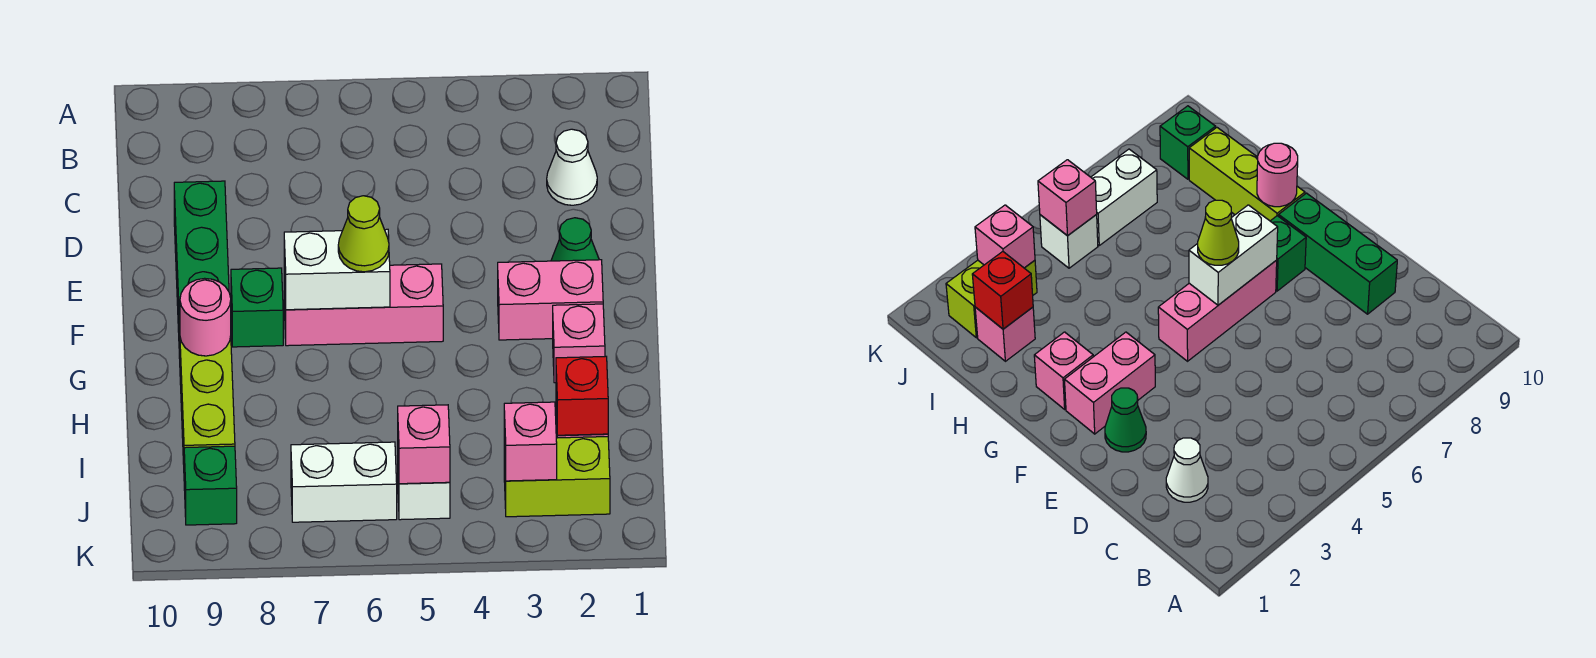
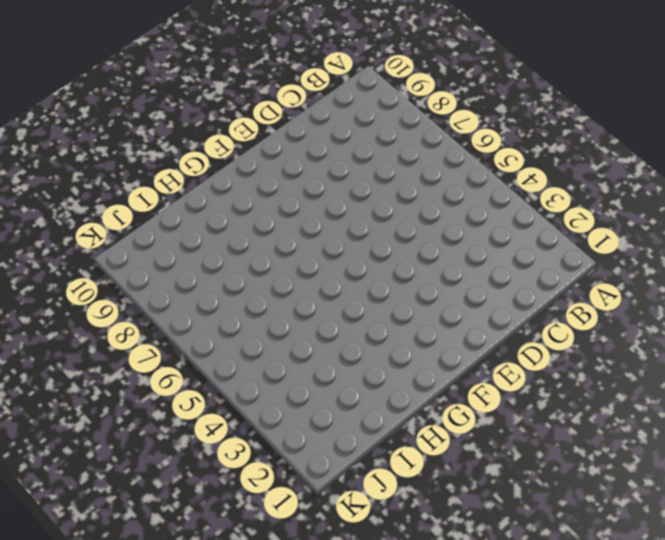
none -> white 1x1 cone [547,129,597,205]
none -> green 1x3 brick [174,181,229,332]
none -> green 1x1 cone [551,218,599,261]

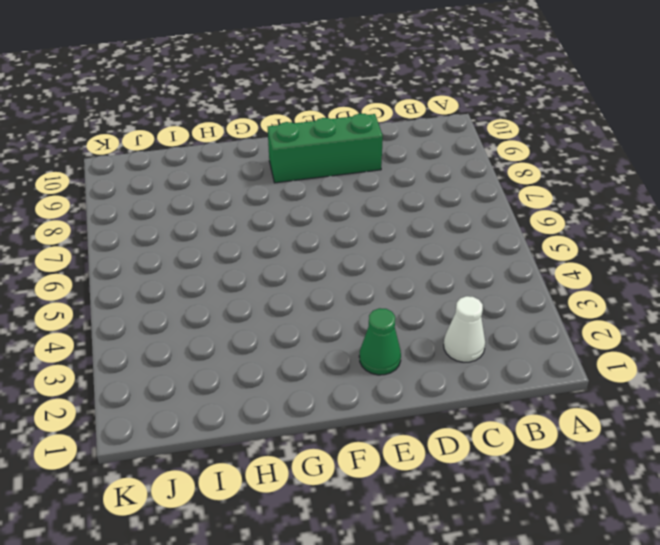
none -> pink 1x2 brick [498,260,603,340]
none -> pink 1x3 brick [284,264,443,346]
none -> green 1x1 brick [231,268,283,347]

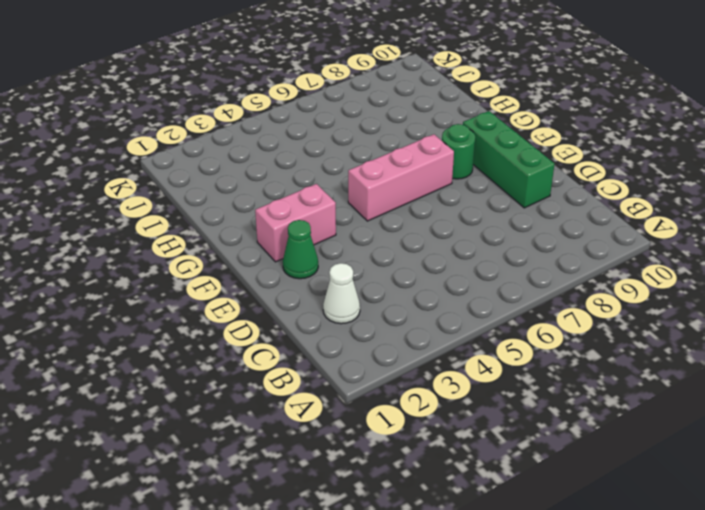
green 1x1 round brick [442,124,475,179] -> green 1x1 brick [231,268,283,347]
none -> pink 1x1 brick [553,304,605,383]
none -> lime 1x3 brick [179,315,235,464]
none -> pink 1x1 brick [975,307,1035,361]

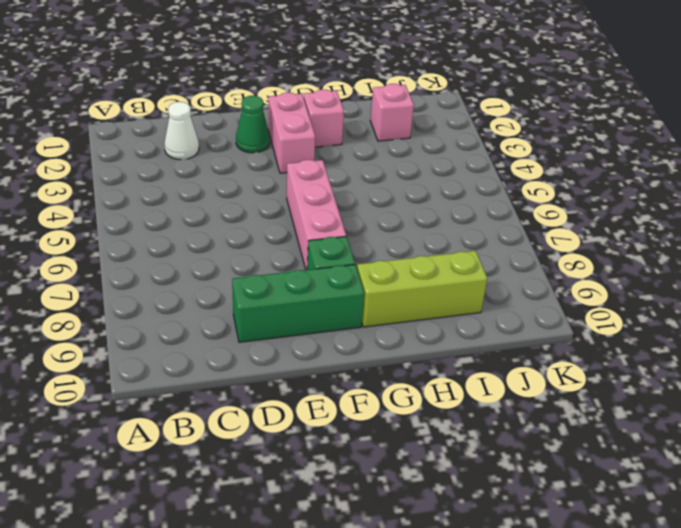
none -> lime 1x2 brick [504,437,610,517]
none -> white 1x1 brick [398,467,450,520]
none -> white 1x2 brick [291,442,397,522]

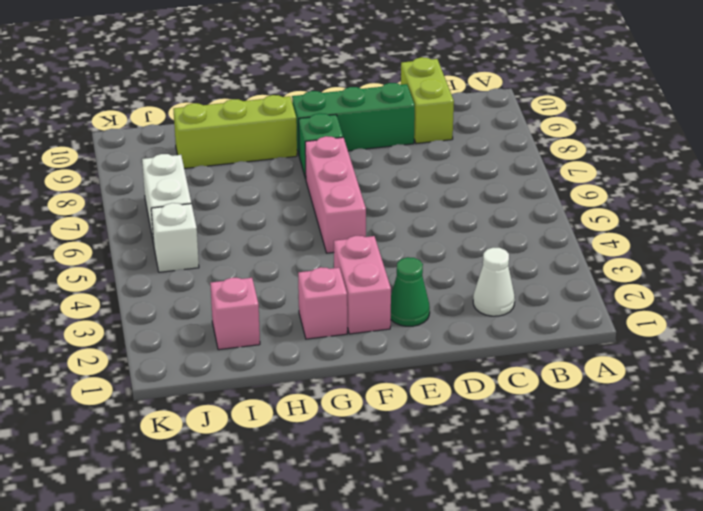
lime 1x2 brick [401,57,454,144] -> lime 1x2 brick moved to [504,437,610,517]
none -> green 1x1 brick [184,446,237,525]
none -> white 1x2 brick [284,229,390,310]
none -> pink 1x1 round brick [180,278,231,356]

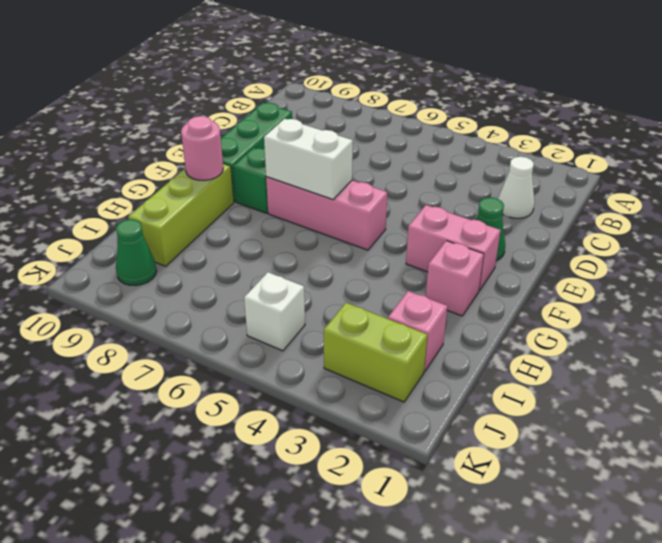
green 1x1 cone [116,219,157,286] -> green 1x1 brick [184,446,237,525]
none -> white 1x2 brick [291,442,397,522]
none -> red 1x1 brick [556,357,608,435]
none -> pink 1x1 brick [504,402,557,481]

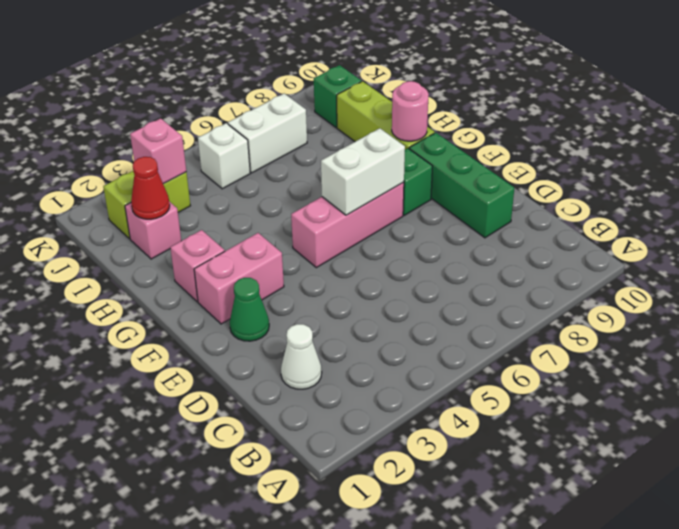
red 1x1 cone [131,157,170,219] -> red 1x1 brick [556,357,608,435]
none -> pink 1x1 brick [398,405,450,484]
none -> lime 1x1 cone [338,196,389,272]

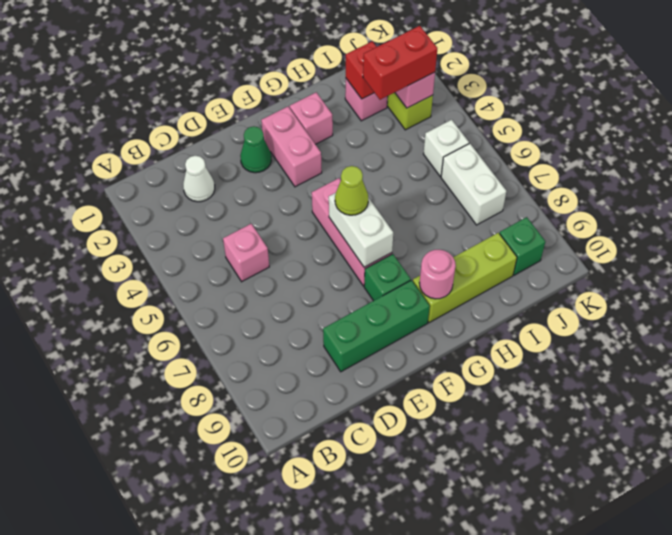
pink 1x1 brick [223,224,269,282] -> pink 1x1 brick moved to [398,405,450,484]
red 1x2 brick [363,26,437,100] -> none

